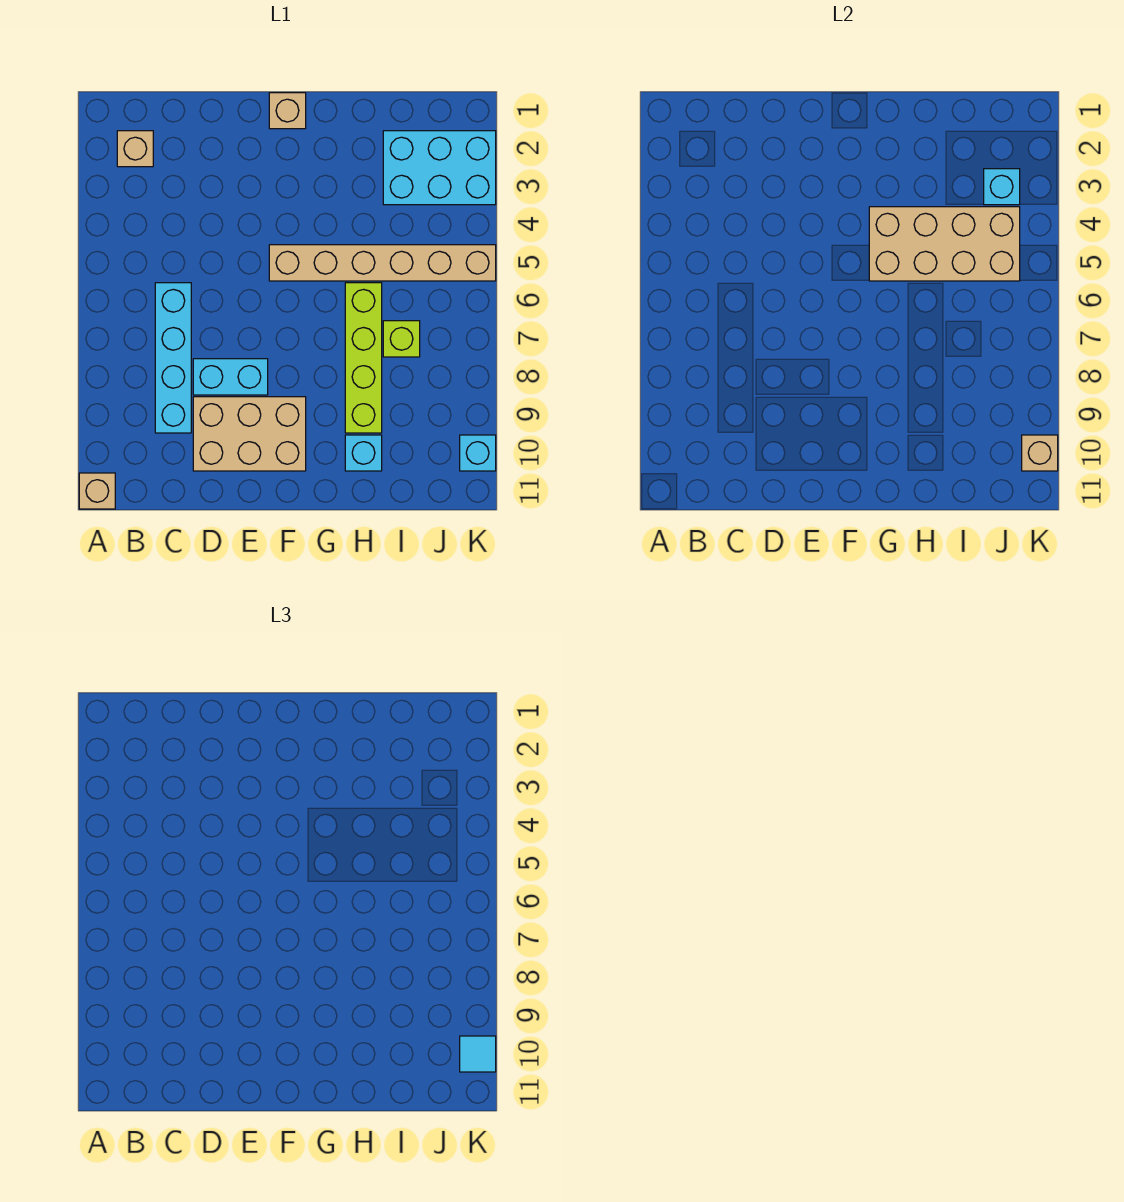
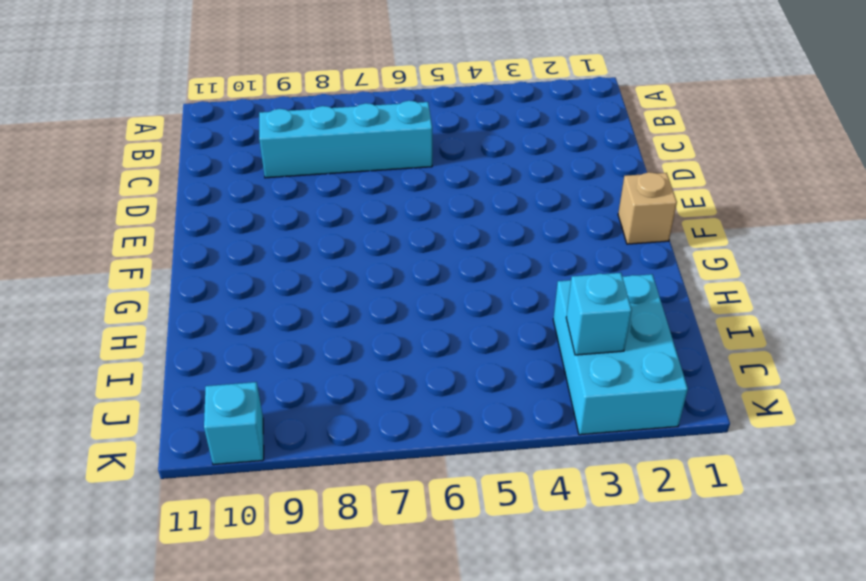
none -> tan 1x1 brick [79,473,115,509]
none -> tan 1x1 brick [117,131,153,167]
none -> cyan 1x2 brick [193,359,268,395]

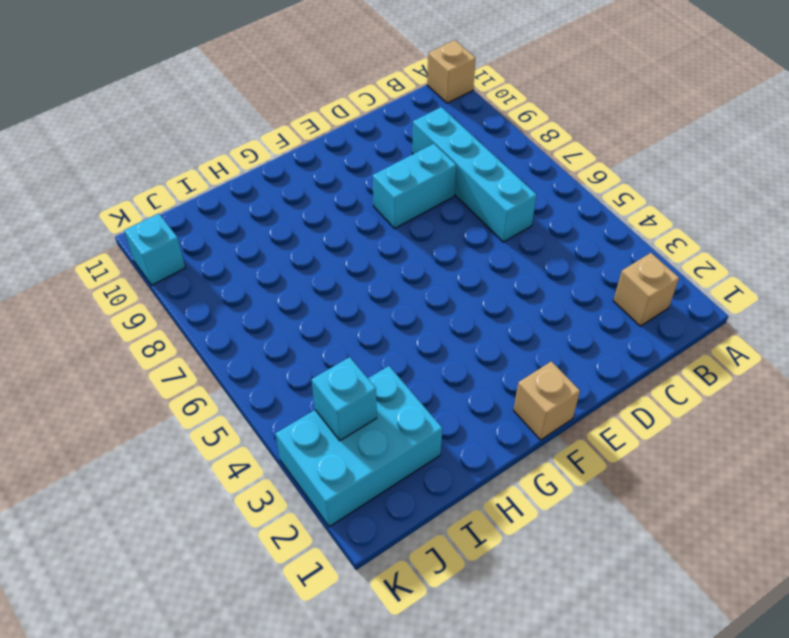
none -> tan 2x3 brick [193,397,306,471]
none -> tan 1x6 brick [269,245,496,281]
none -> lime 1x4 brick [345,283,382,433]

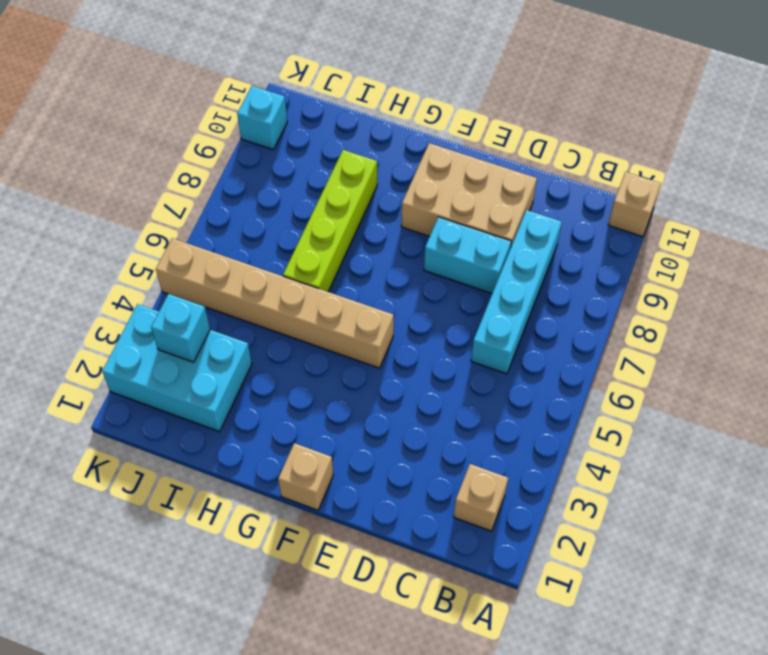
none -> cyan 1x1 brick [345,435,382,471]
none -> lime 1x1 brick [383,321,420,357]
none -> tan 2x4 brick [869,207,1020,281]

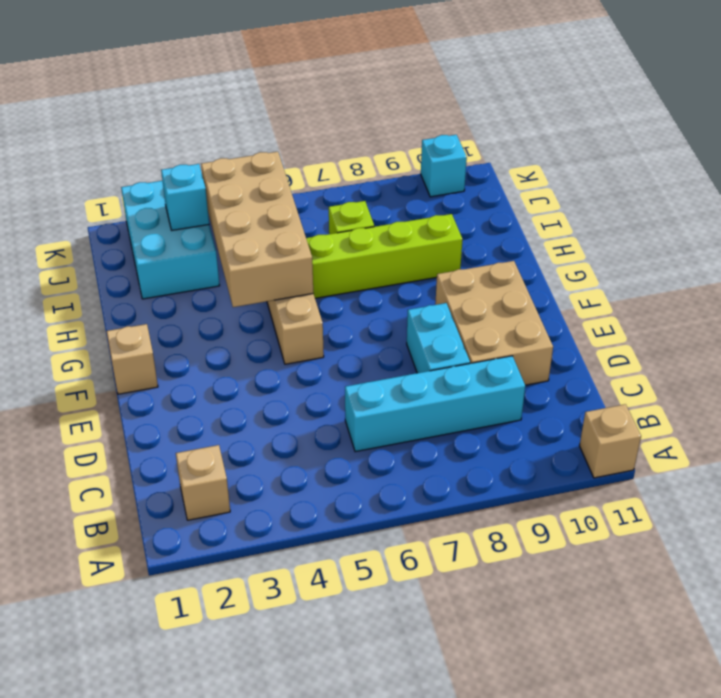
none -> cyan 1x1 brick [345,435,382,471]
none -> tan 1x1 brick [1022,435,1058,471]
none -> cyan 1x1 tile [460,1036,496,1072]

